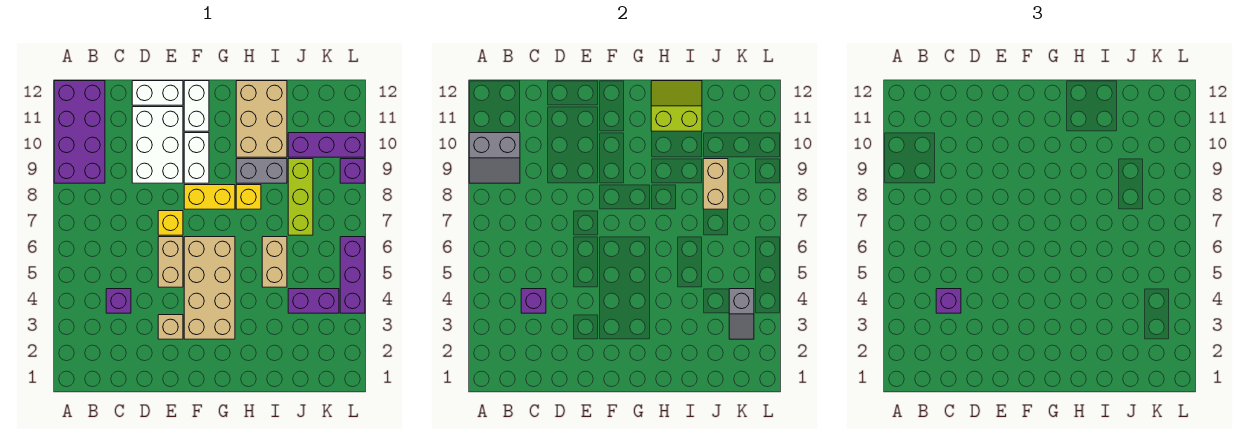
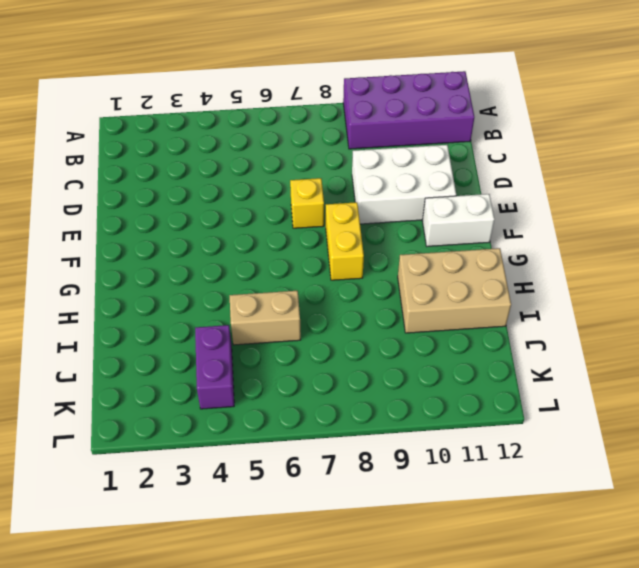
none -> purple 1x1 brick [106,289,131,313]
none -> white 1x2 brick [132,81,183,105]
none -> tan 1x1 brick [158,315,183,339]

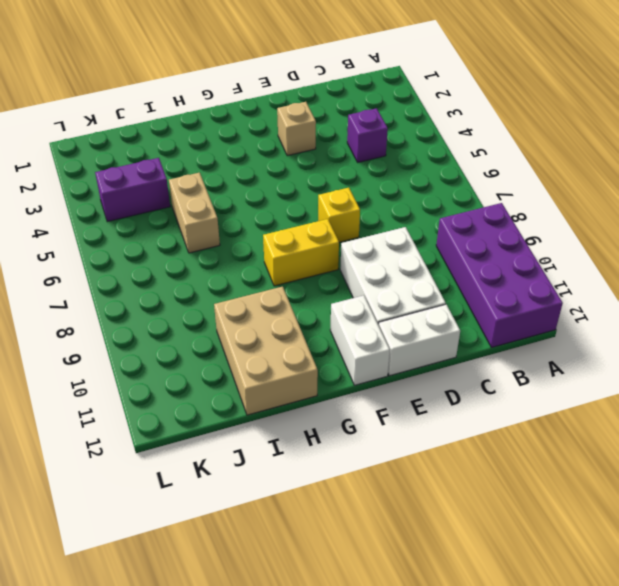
none -> tan 1x2 brick [158,237,183,287]
none -> tan 2x4 brick [184,237,235,339]
none -> white 1x2 brick [184,133,209,183]

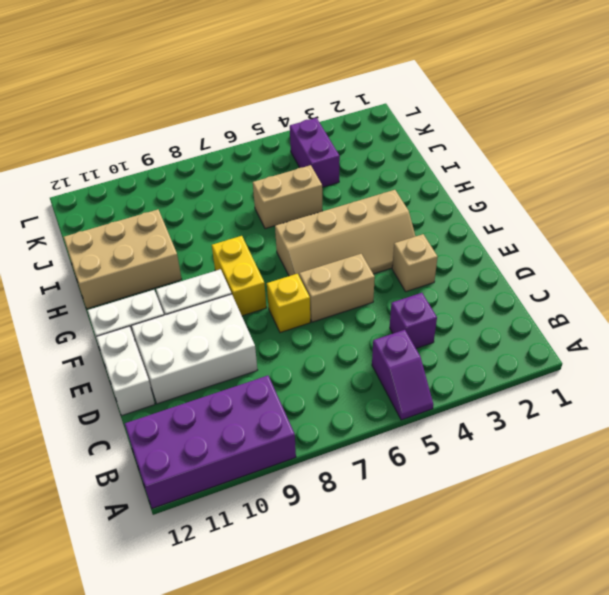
purple 1x2 slope [372,330,433,420] -> none
tan 2x4 slope [275,190,416,276] -> tan 2x4 brick [184,237,235,339]
none -> yellow 1x1 brick [236,185,261,209]
none -> grey 1x2 brick [236,159,287,183]
none -> lime 1x3 brick [288,159,313,235]

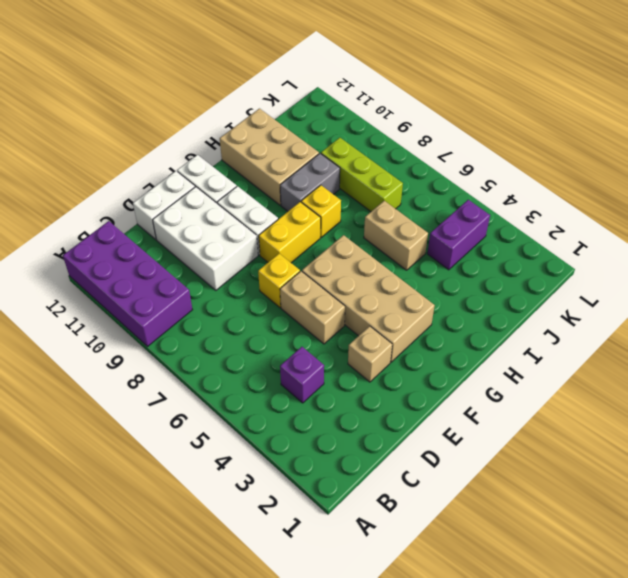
none -> purple 1x3 brick [288,133,365,157]
none -> purple 1x3 brick [340,237,365,313]
none -> purple 1x1 brick [340,159,365,183]

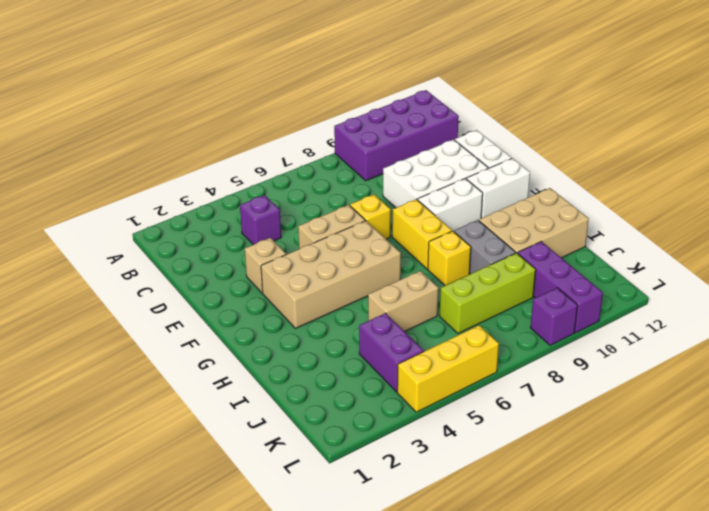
yellow 1x3 brick [397,325,499,412] -> purple 1x3 brick [340,237,365,313]
none -> grey 2x2 slope [469,133,520,183]
none -> purple 1x1 brick [521,289,546,313]
none -> lime 2x2 slope [651,81,702,131]

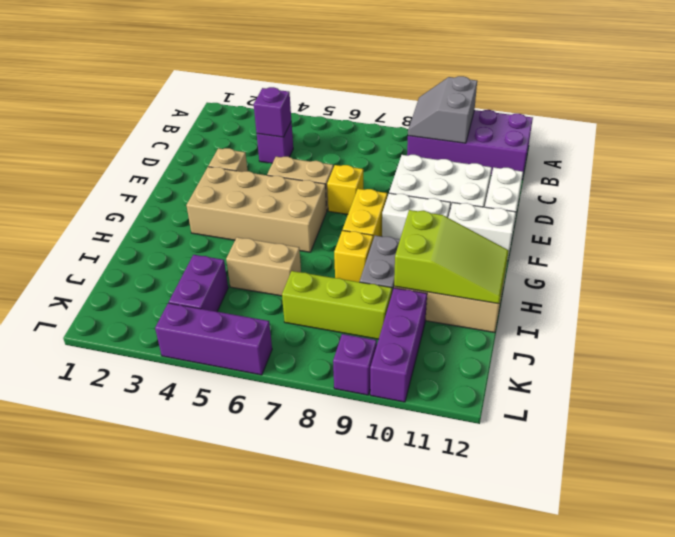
lime 2x3 slope [394,210,509,304] -> lime 2x2 slope [651,81,702,131]
none -> tan 1x2 brick [703,159,728,209]
none -> grey 1x2 slope [729,289,754,339]
none -> purple 1x1 brick [936,289,961,313]

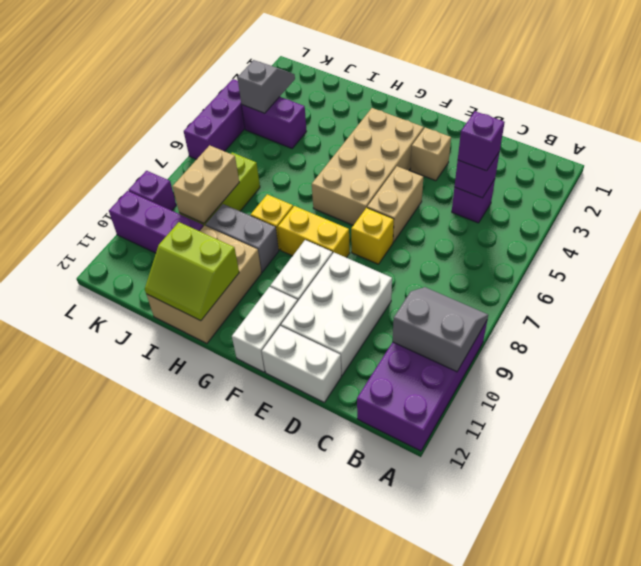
none -> tan 1x2 brick [262,237,287,287]

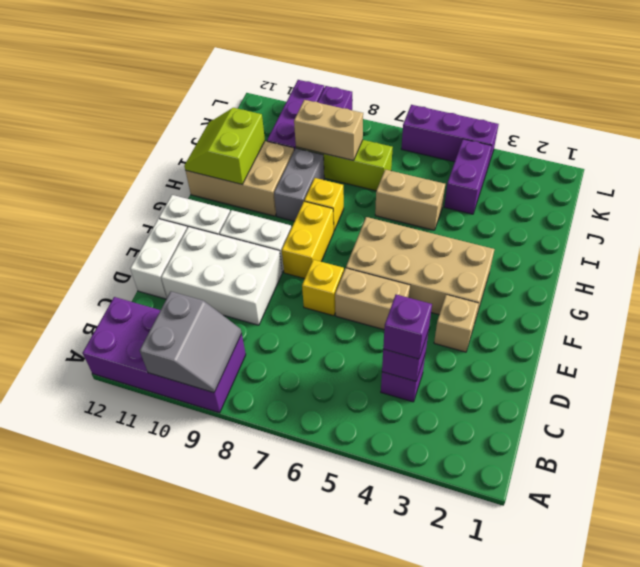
none -> grey 1x2 slope [729,289,754,339]

